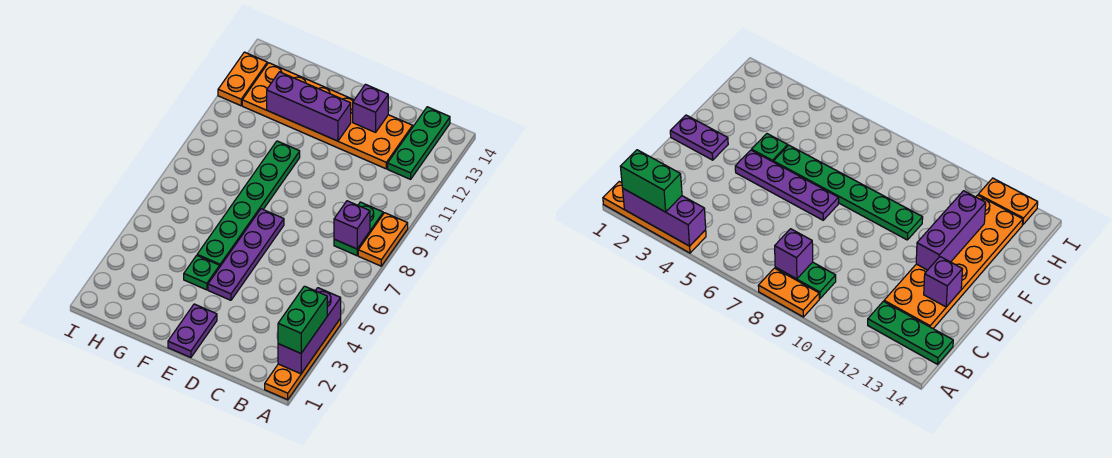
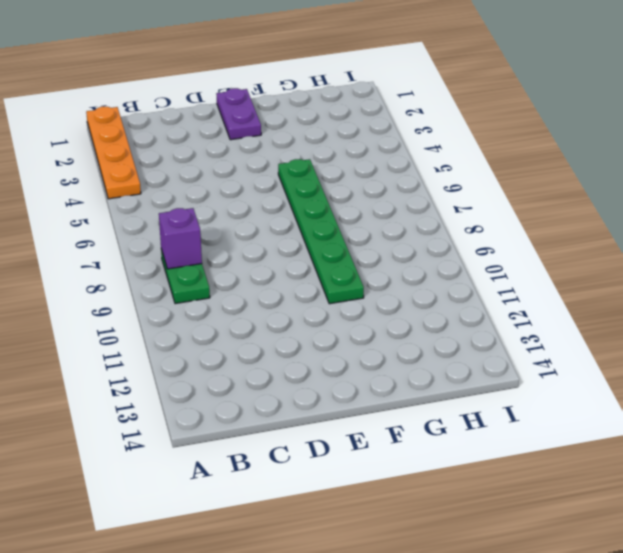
none -> orange 1x2 plate [358,213,408,266]
none -> green 1x3 plate [388,107,450,179]
none -> orange 2x6 plate [242,63,413,169]

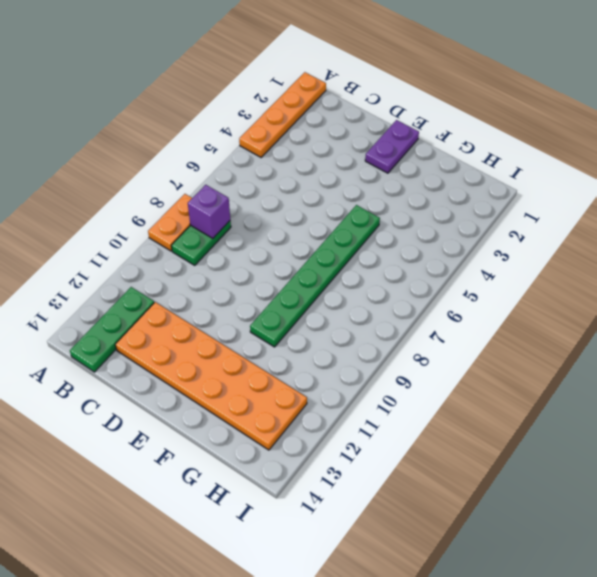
none -> purple 1x4 plate [208,209,284,300]
none -> green 1x1 plate [184,255,220,290]
none -> orange 1x2 plate [218,52,267,106]

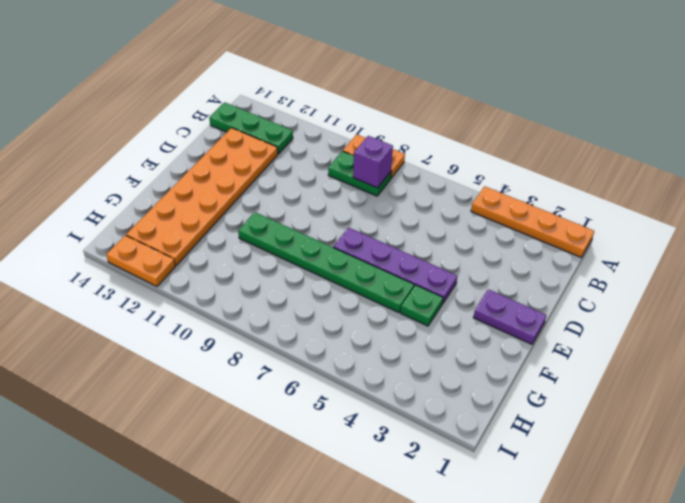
none -> purple 1x3 brick [278,288,341,374]
none -> purple 1x1 brick [353,84,388,132]
none -> purple 1x3 brick [267,72,351,141]

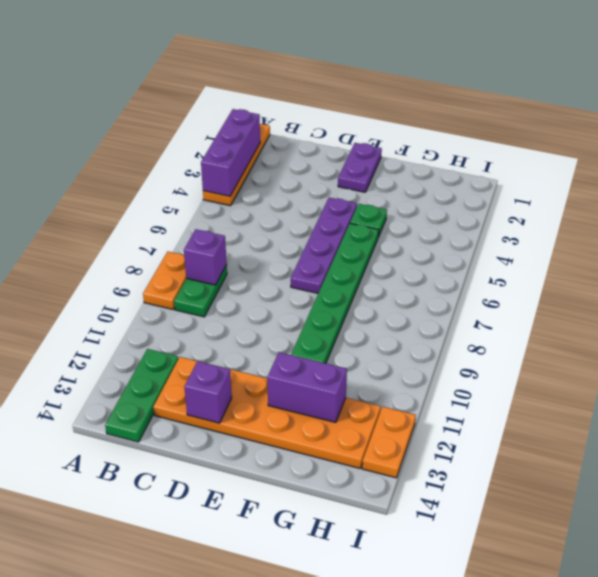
purple 1x2 brick [267,352,347,422] -> purple 1x3 brick [267,72,351,141]
none -> green 1x2 brick [278,286,327,353]

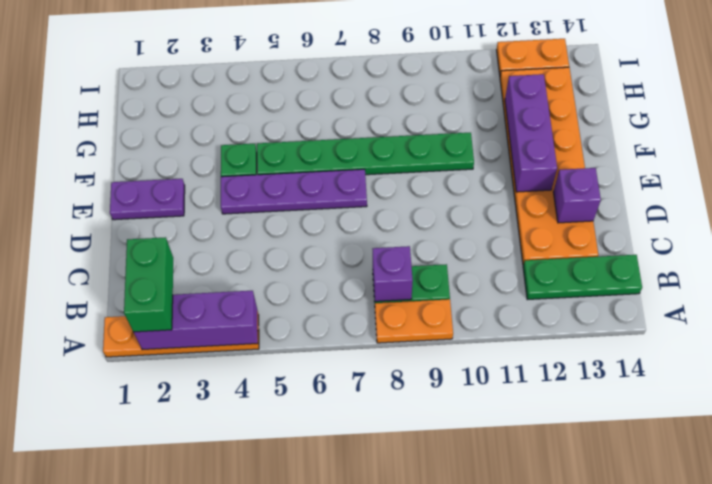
green 1x2 brick [124,237,173,332] -> green 1x2 brick turned to [278,286,327,353]

